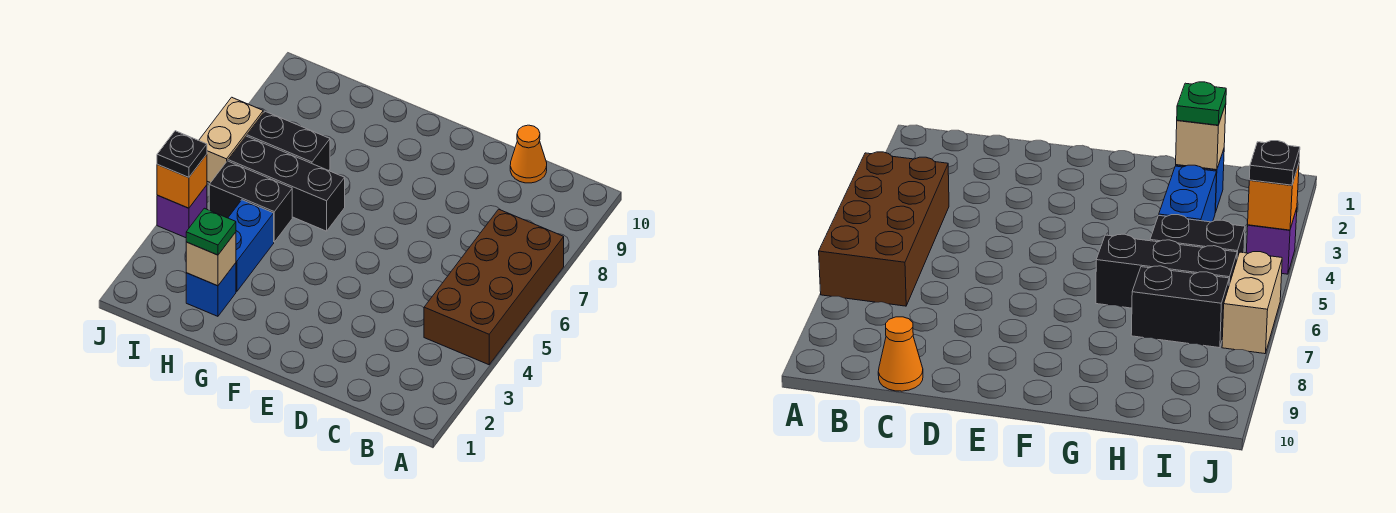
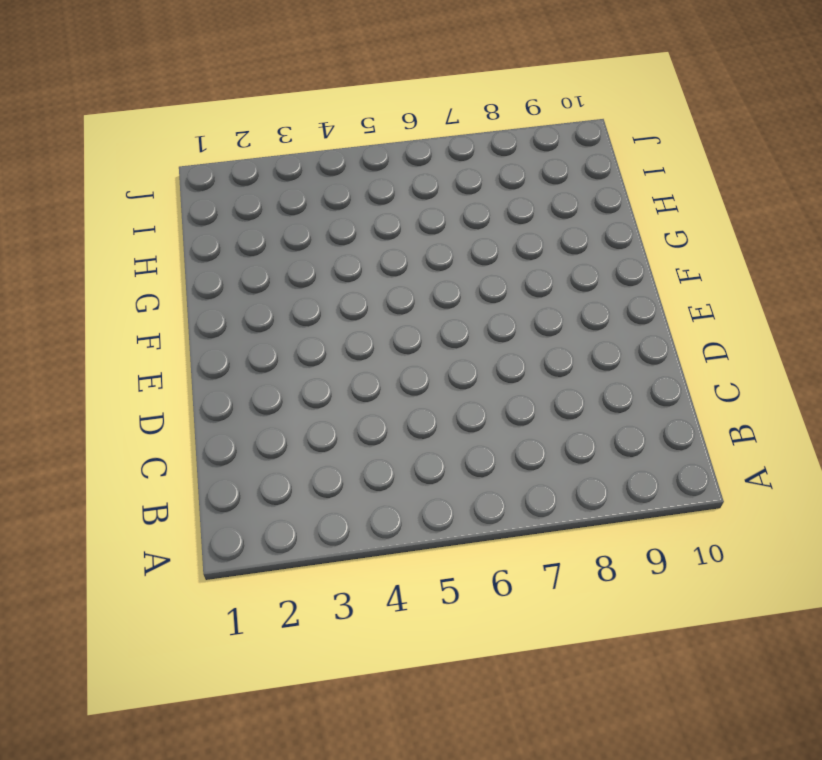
none -> brown 2x4 brick [424,209,564,365]
none -> orange 1x1 cone [510,125,547,183]
none -> black 1x3 brick [228,136,345,231]

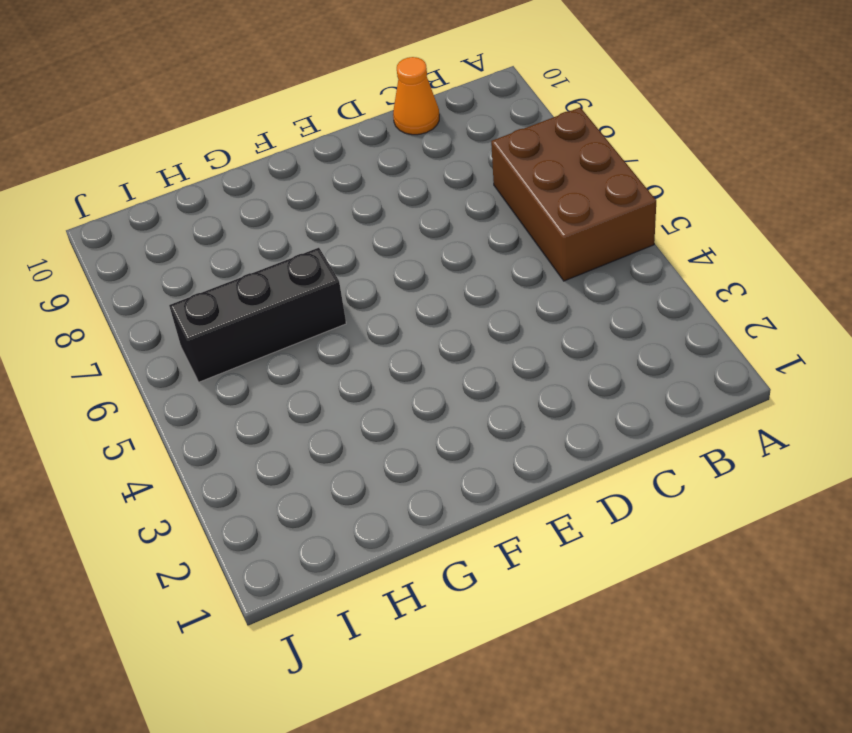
brown 2x3 brick [491,107,656,281] -> brown 2x4 brick [424,209,564,365]
none -> blue 1x1 brick [186,263,236,316]
none -> blue 1x2 brick [228,200,274,292]
none -> black 1x2 brick [209,161,292,242]

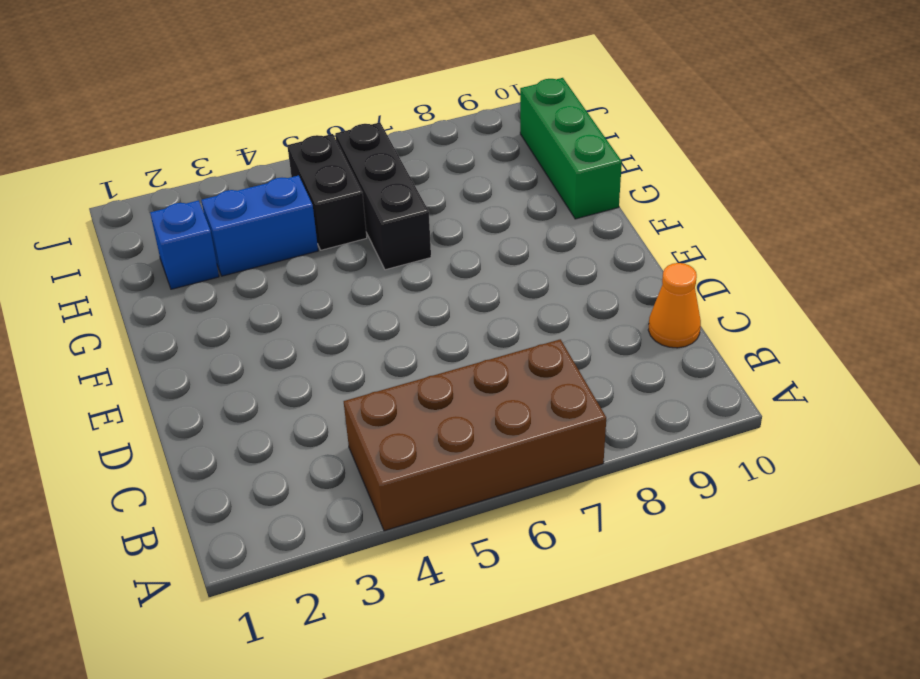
green 1x3 brick [520,78,622,219] -> none
none -> black 1x2 brick [247,111,330,171]
none -> purple 1x1 brick [157,185,207,238]
none -> tan 1x2 brick [199,97,263,183]

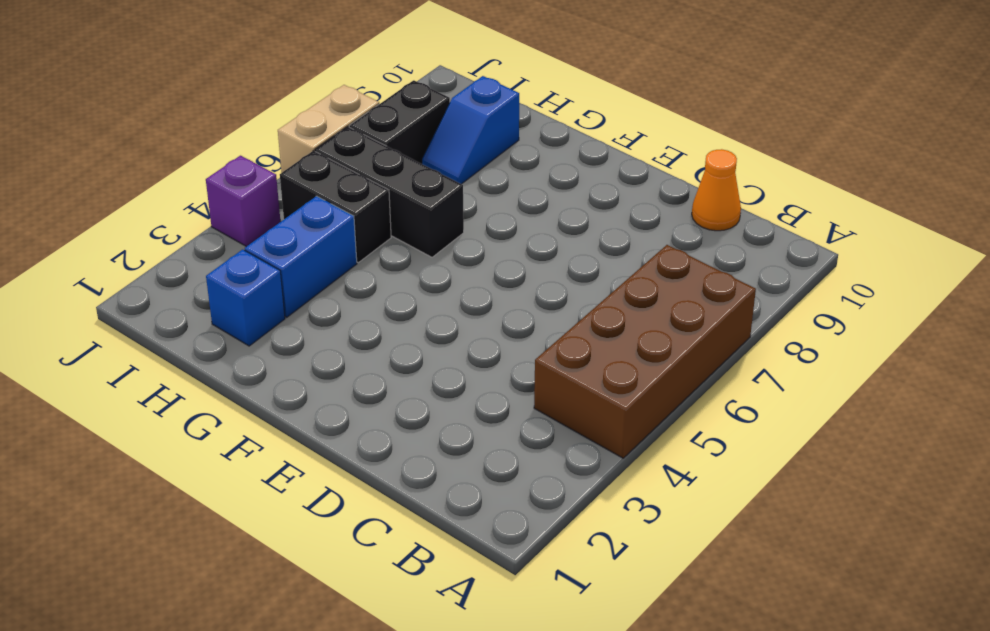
blue 1x2 slope [422,76,519,184] -> none
black 1x2 brick [349,80,450,164] -> black 1x2 brick turned to [247,111,330,171]
none -> tan 1x1 brick [186,232,236,286]
none -> orange 1x1 brick [157,154,207,208]
none -> green 1x1 plate [186,208,236,255]

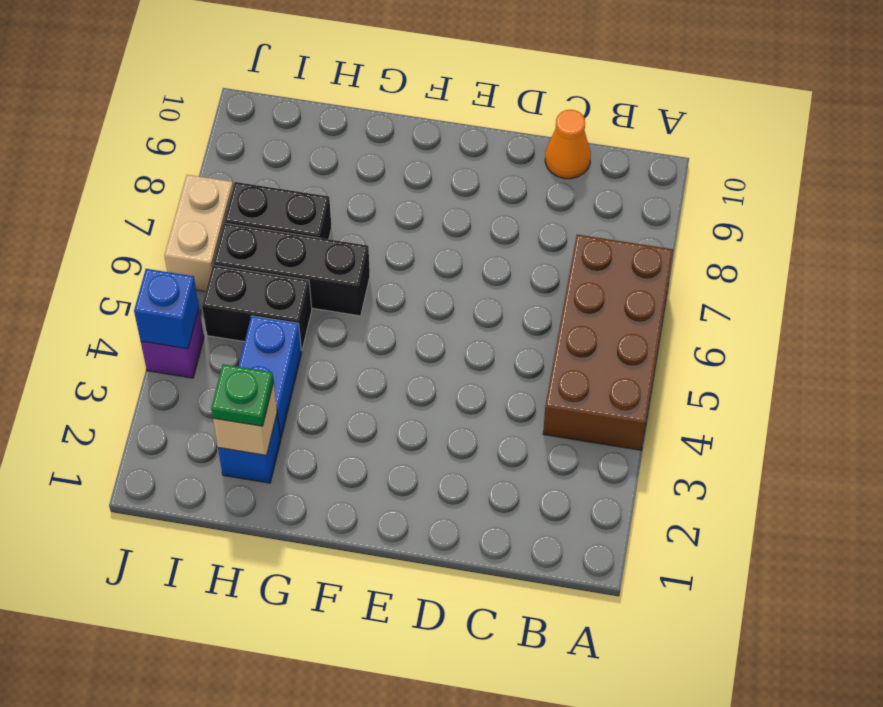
blue 1x1 brick [134,269,199,349] -> orange 1x1 brick [157,154,207,208]
none -> black 1x1 plate [157,131,207,177]

